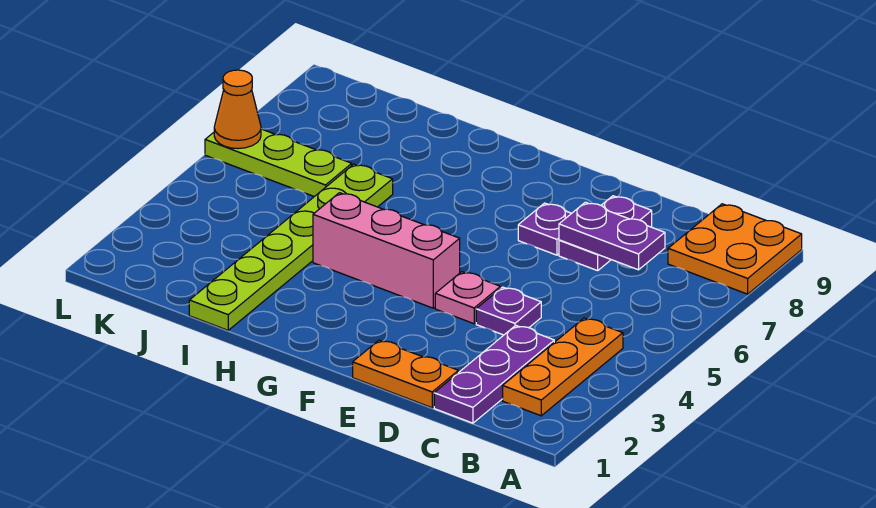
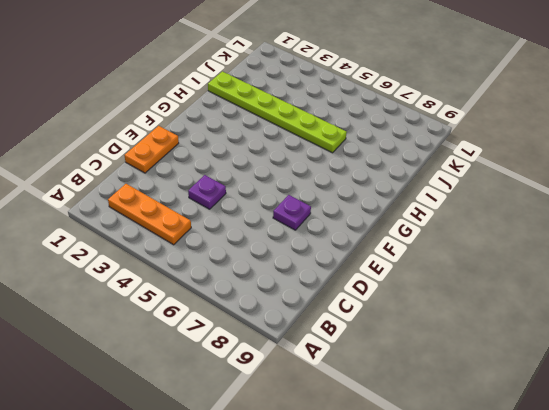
none -> orange 2x2 plate [668,204,802,294]
none -> purple 1x3 plate [434,325,554,423]
none -> purple 1x2 plate [559,196,652,271]

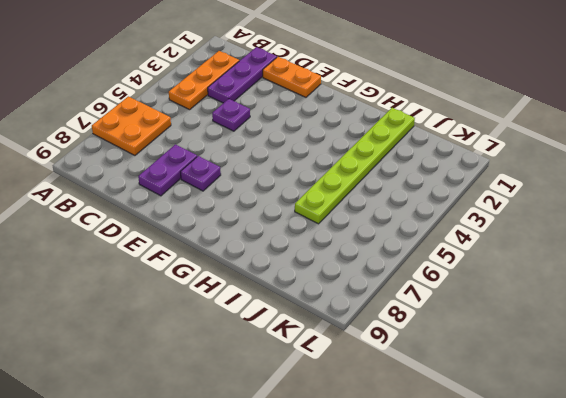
orange 2x2 plate [92,96,171,155] -> orange 2x2 plate moved to [668,204,802,294]
none -> pink 1x1 plate [435,272,501,324]
none -> pink 1x3 brick [313,193,460,308]
none -> lime 1x3 plate [205,129,352,197]

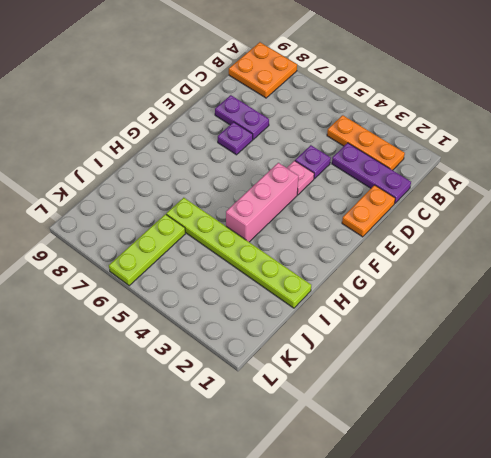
none -> purple 1x2 plate [559,202,665,270]
none -> orange 1x1 cone [214,70,261,149]

